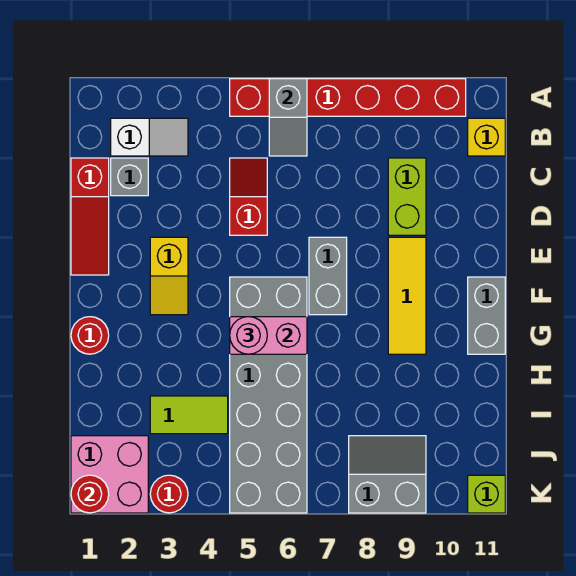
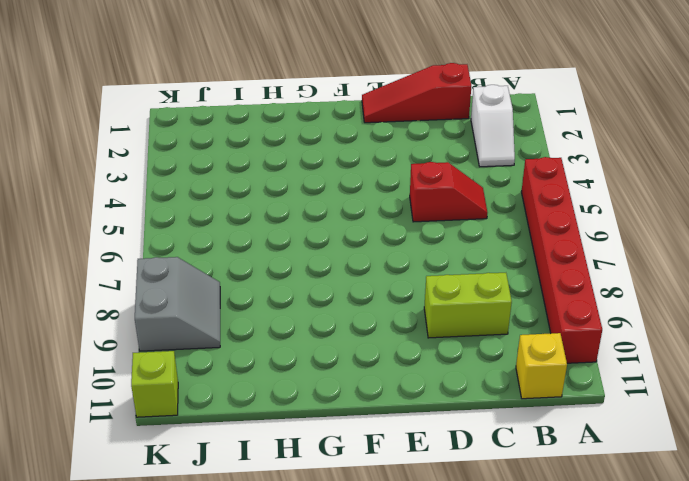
none -> grey 1x1 brick [111,158,148,196]
none -> yellow 1x2 slope [150,237,188,315]
none -> grey 1x2 brick [309,237,347,315]

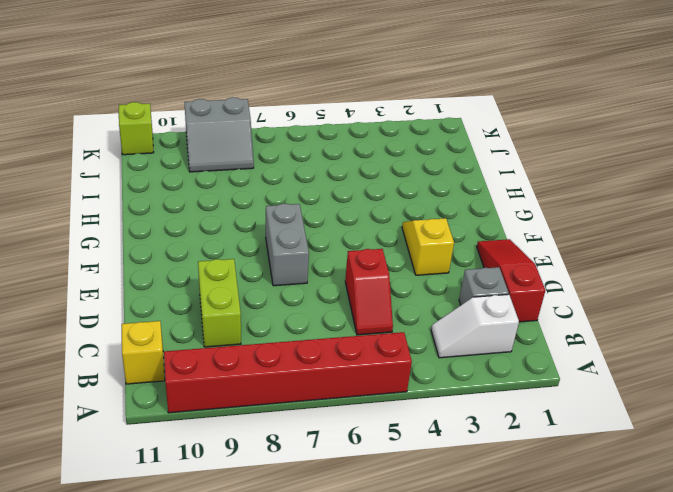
none -> yellow 1x3 tile [388,237,426,354]
none -> grey 2x6 brick [230,277,307,513]
none -> grey 1x2 brick [468,277,505,354]

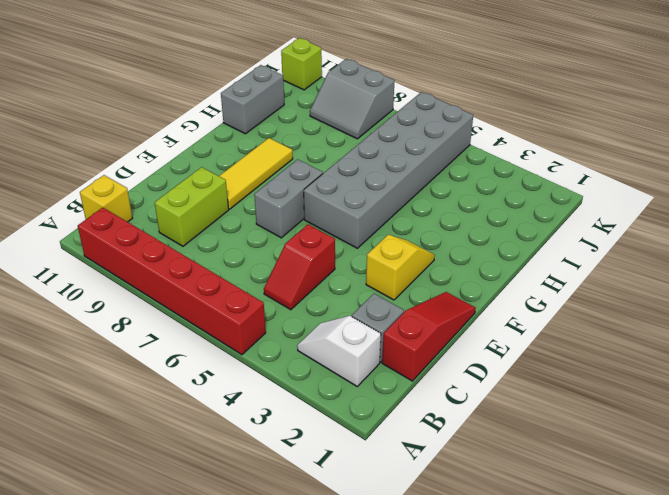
grey 1x2 brick [221,65,284,134] -> grey 1x2 brick moved to [468,277,505,354]
none -> red 1x1 round brick [71,317,109,354]
none -> lime 1x2 tile [150,396,228,434]
none -> pink 2x2 brick [71,436,148,513]

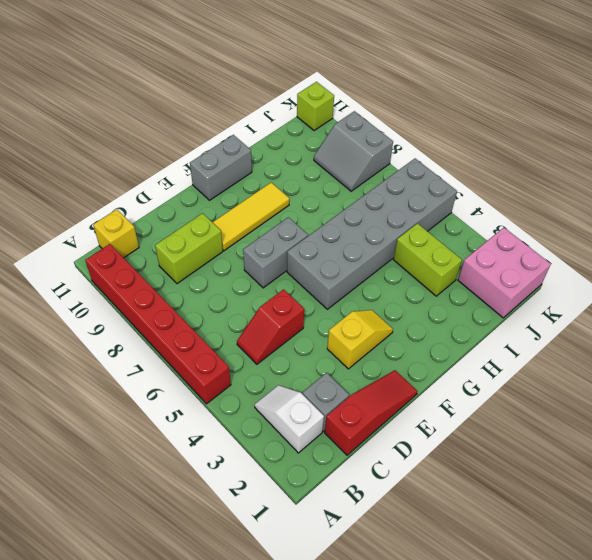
lime 1x2 brick [393,223,462,296] -> lime 1x2 tile [150,396,228,434]
none -> red 1x1 round brick [71,317,109,354]
none -> red 1x1 round brick [150,475,188,513]
none -> grey 1x2 slope [269,79,307,156]

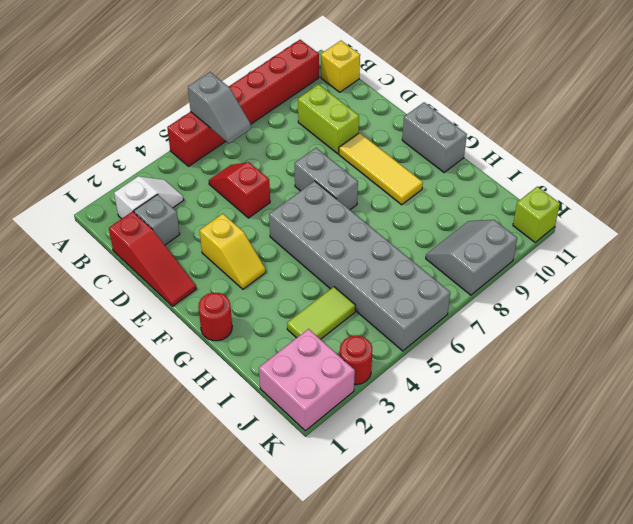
none -> pink 1x2 brick [230,317,307,354]
none -> red 1x1 round brick [71,475,109,513]
none -> pink 1x1 round brick [230,317,267,354]

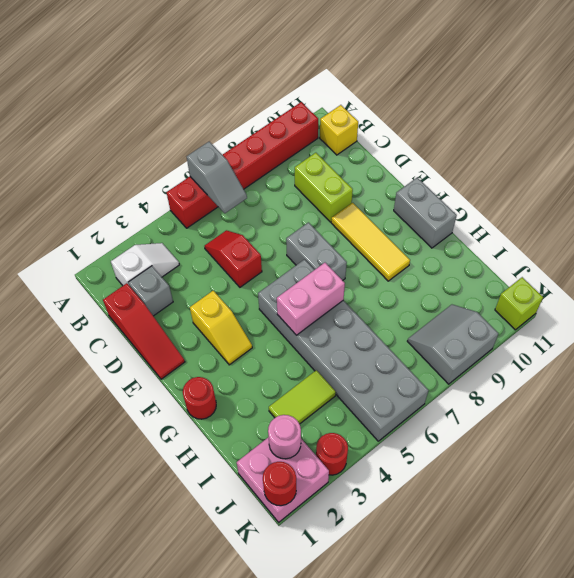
pink 1x1 round brick [268,415,301,459] -> pink 1x1 round brick moved to [230,317,267,354]

